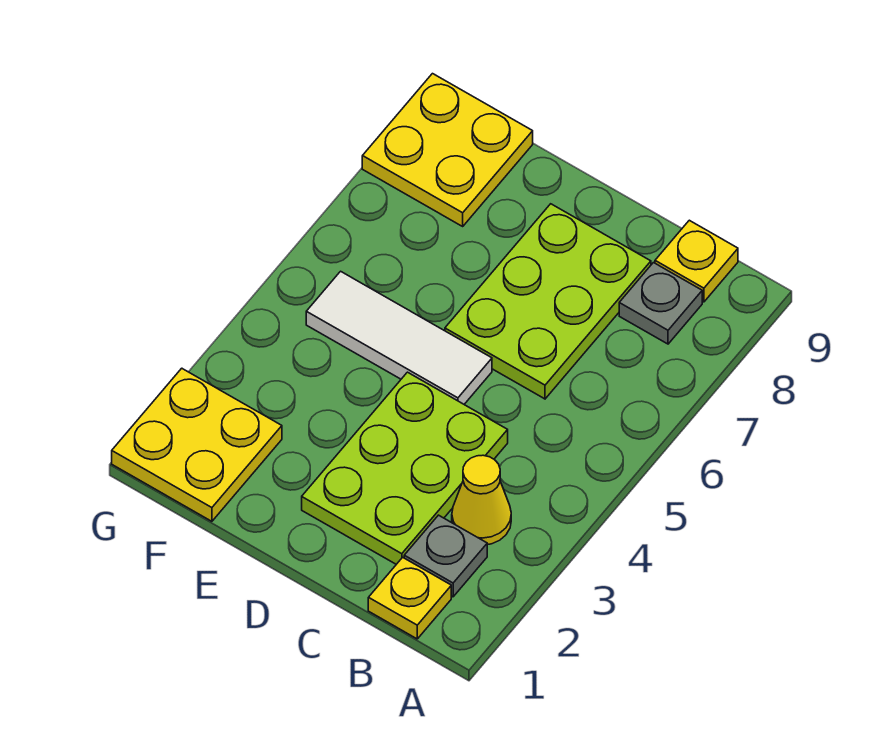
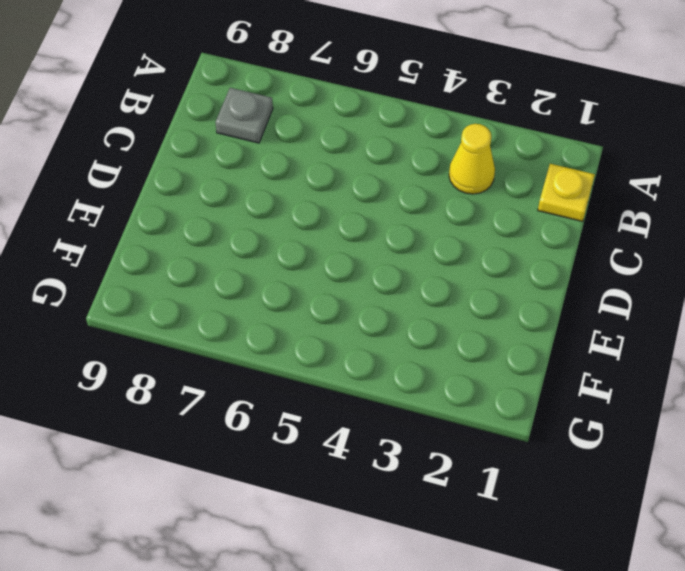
none -> grey 1x1 plate [404,515,487,597]
none -> yellow 1x1 plate [655,220,738,302]

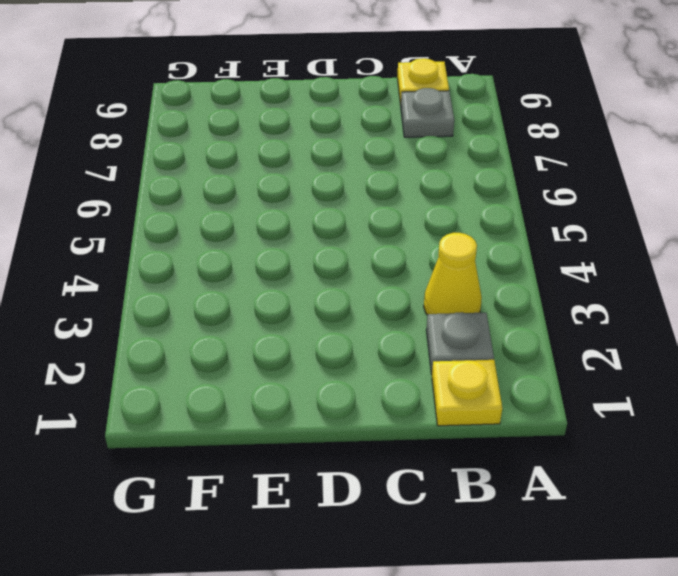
none -> lime 2x3 plate [302,372,508,564]
none -> lime 2x3 plate [445,204,651,399]

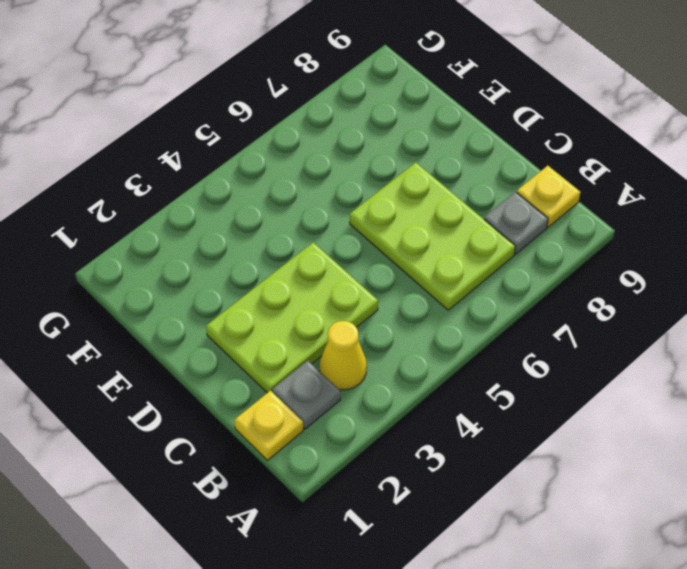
lime 2x3 plate [350,162,515,310] -> lime 2x3 plate turned to [445,204,651,399]
none -> white 1x3 tile [306,271,492,404]
none -> yellow 2x2 plate [112,368,282,521]

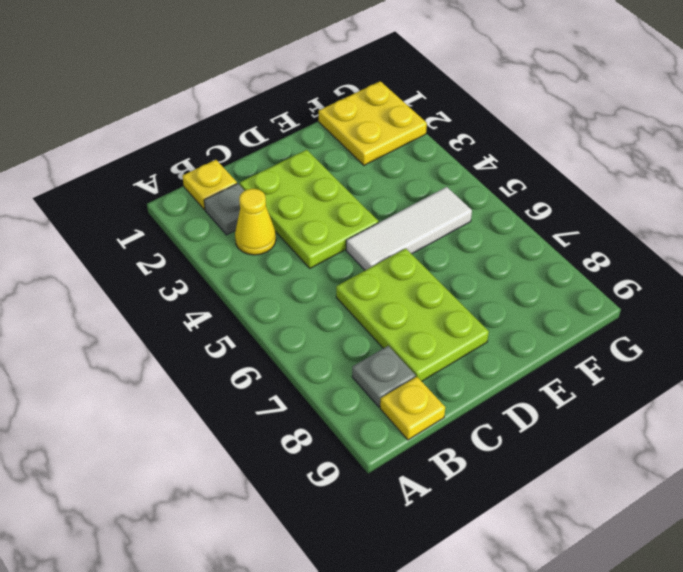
none -> yellow 2x2 plate [362,74,533,226]

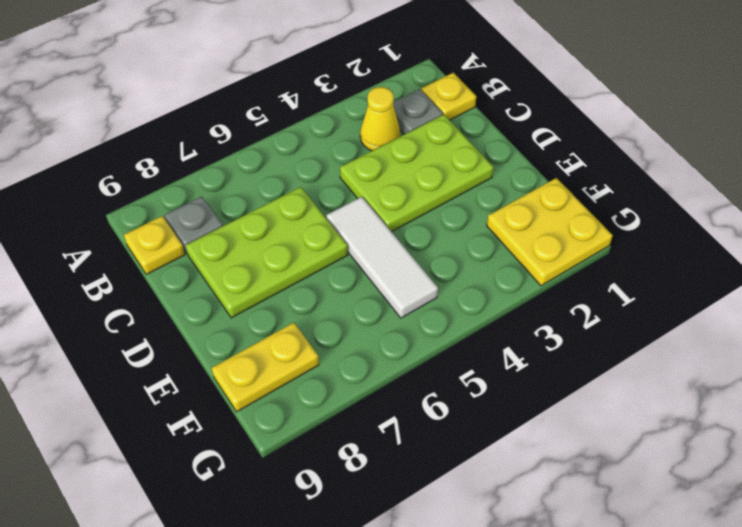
yellow 1x2 plate [212,323,319,412] -> yellow 2x2 plate [362,74,533,226]

